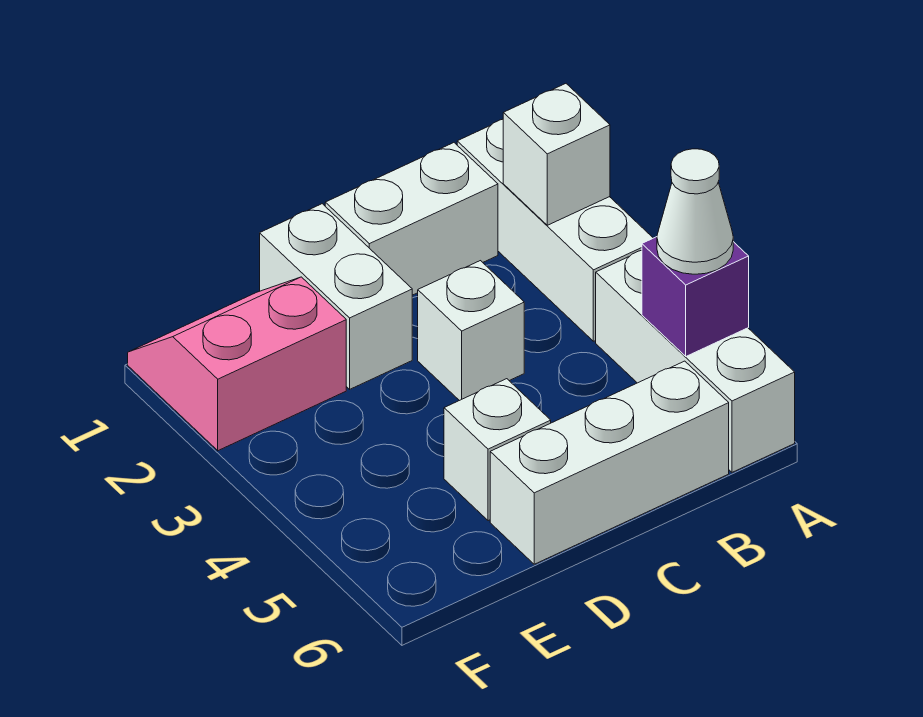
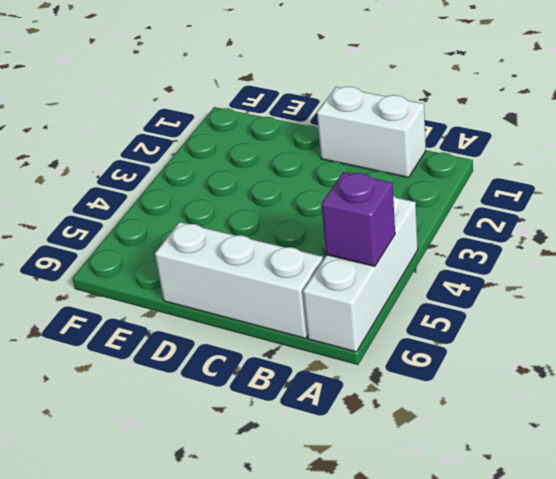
none -> white 1x3 brick [457,119,653,341]
none -> white 1x1 brick [418,261,524,401]

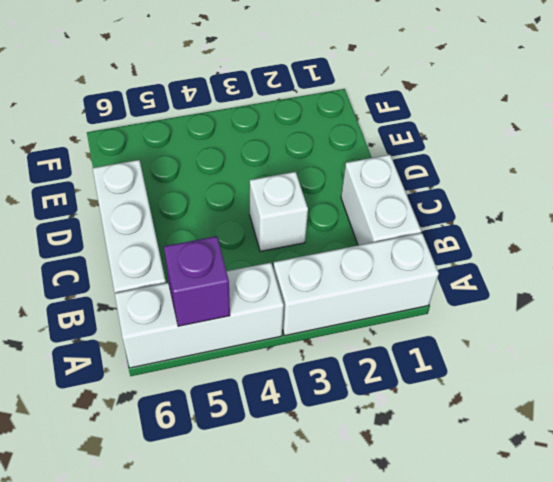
none -> white 1x2 brick [260,204,412,389]
none -> white 1x1 brick [444,379,551,521]

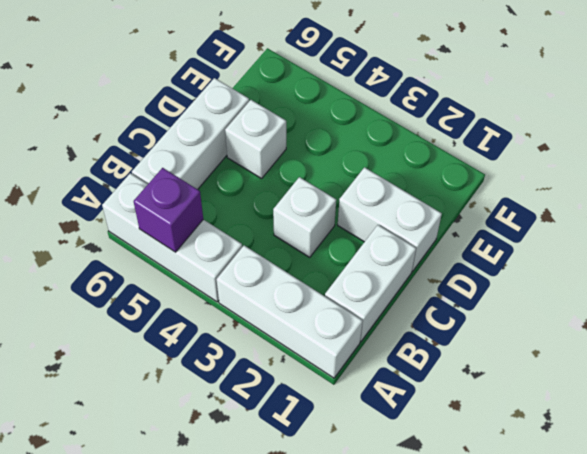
none -> pink 2x2 slope [128,277,346,451]
none -> white 1x1 brick [503,84,610,225]

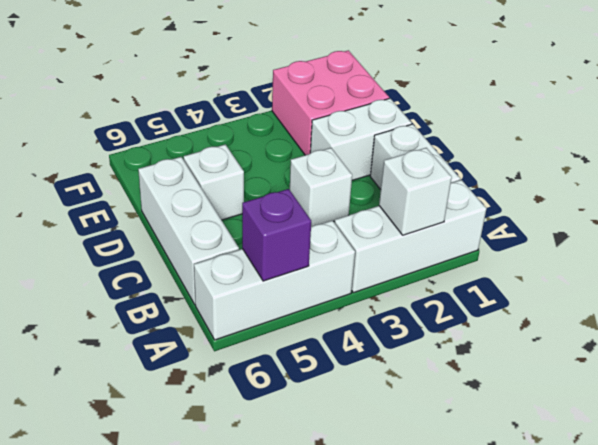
pink 2x2 brick [272,50,389,155] -> pink 2x2 slope [128,277,346,451]
none -> white 1x1 cone [657,149,733,274]

